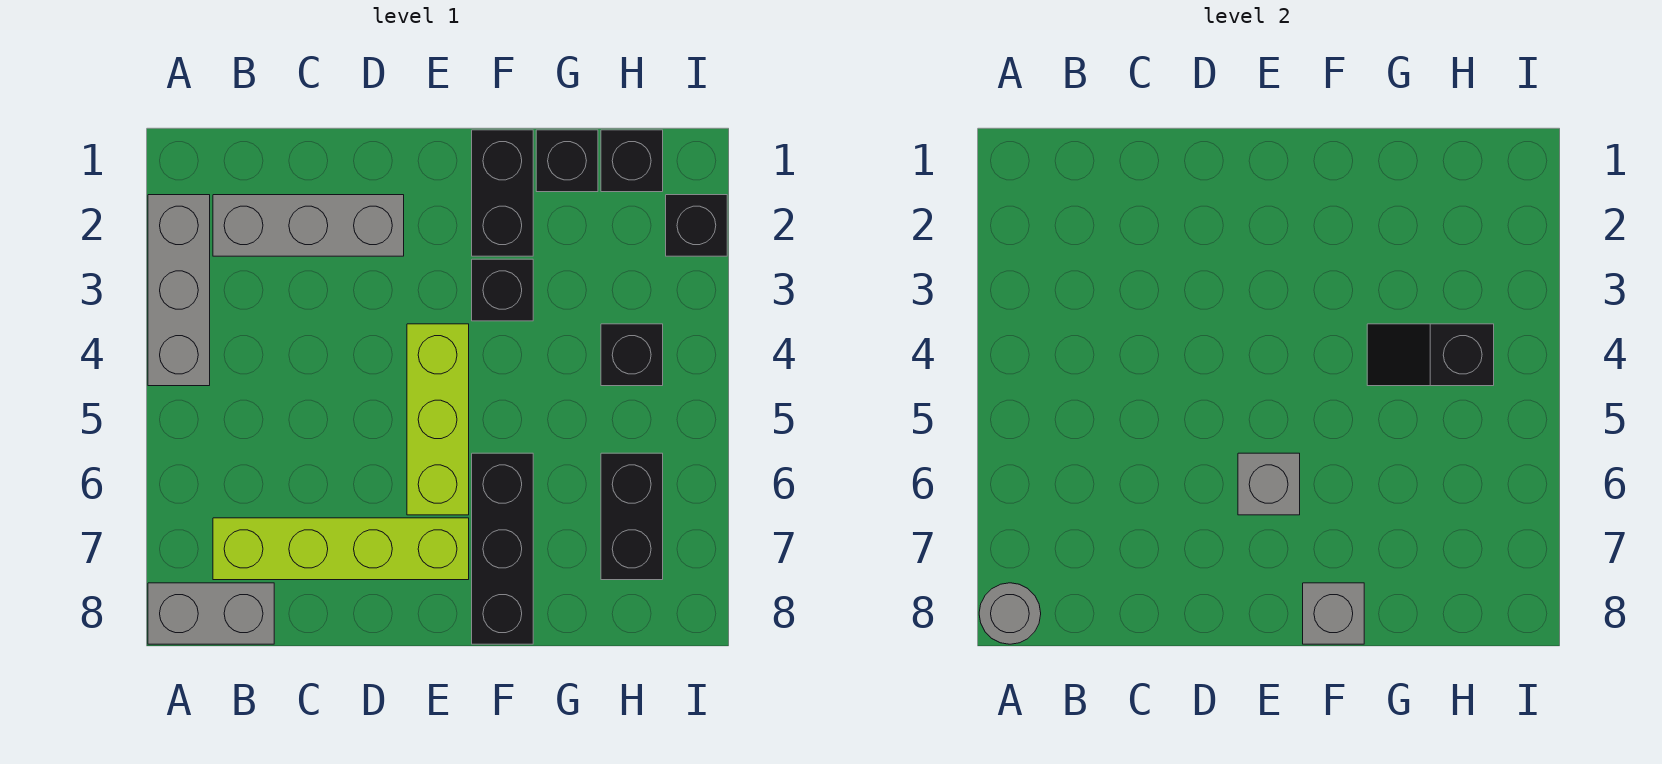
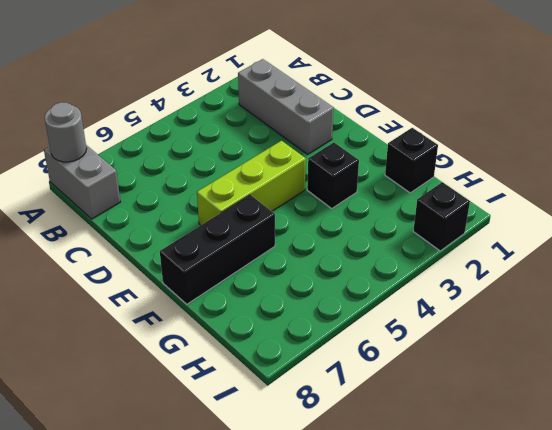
none -> grey 1x3 brick [148,195,210,386]
none -> lime 1x4 brick [213,518,469,580]
none -> black 1x2 brick [472,130,533,256]

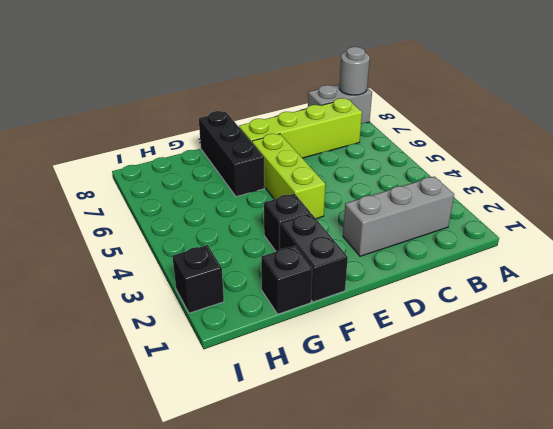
none -> grey 1x3 brick [148,195,210,386]
none -> black 1x1 brick [601,130,663,192]
none -> black 1x1 brick [601,324,663,386]

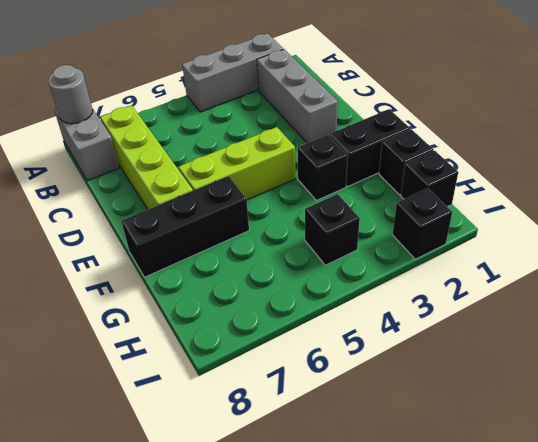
none -> black 1x2 brick [601,453,663,580]
none -> grey 1x1 brick [1238,453,1300,515]
none -> grey 1x1 brick [1303,583,1364,644]

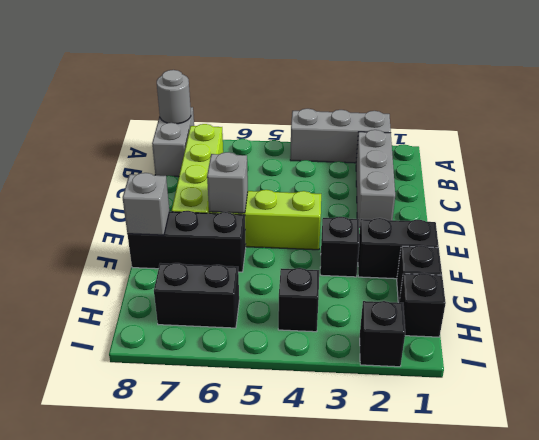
none -> black 1x2 slope [1367,324,1494,386]

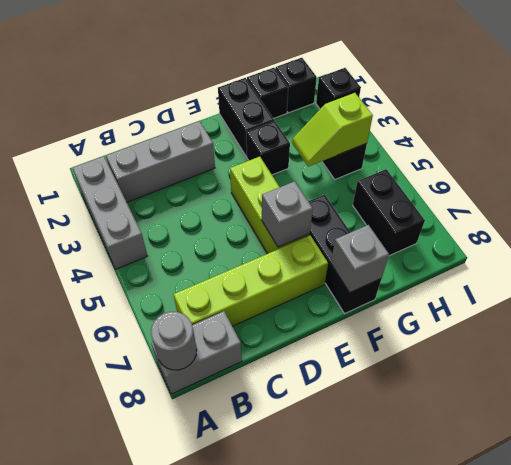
lime 1x2 slope [292,93,373,167] -> black 1x2 slope [1367,324,1494,386]

